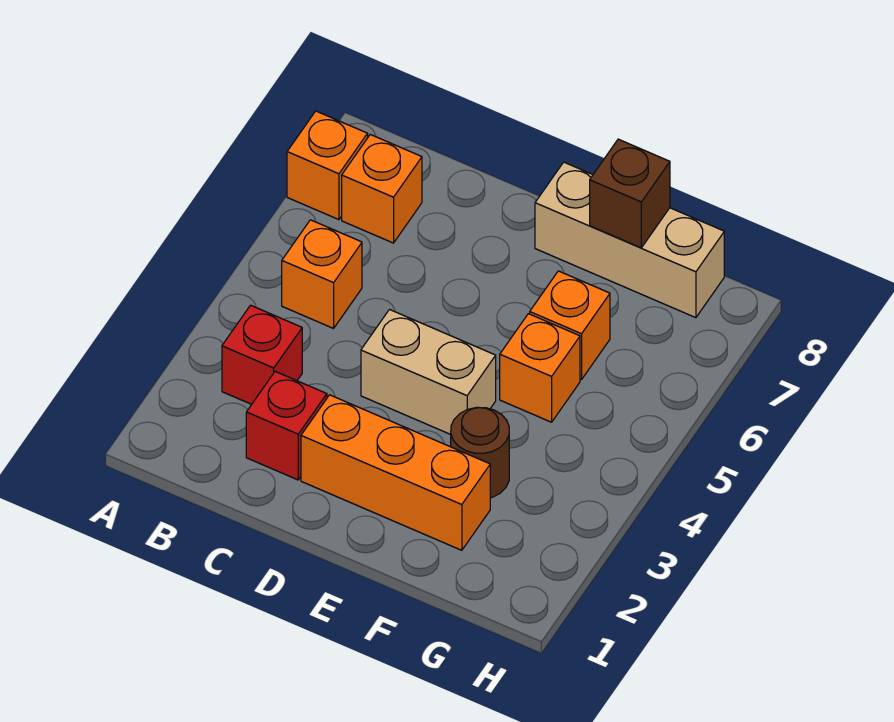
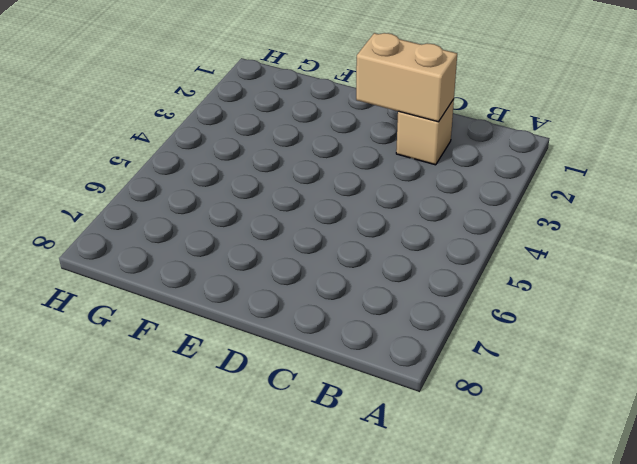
tan 1x1 brick [396,99,454,165] -> red 1x1 brick [246,372,327,480]
tan 1x2 brick [356,33,457,122] -> tan 1x2 brick moved to [361,310,496,434]
none -> orange 1x1 brick [287,111,368,220]
none -> red 1x1 brick [222,305,302,404]
none -> orange 1x1 brick [282,220,362,328]

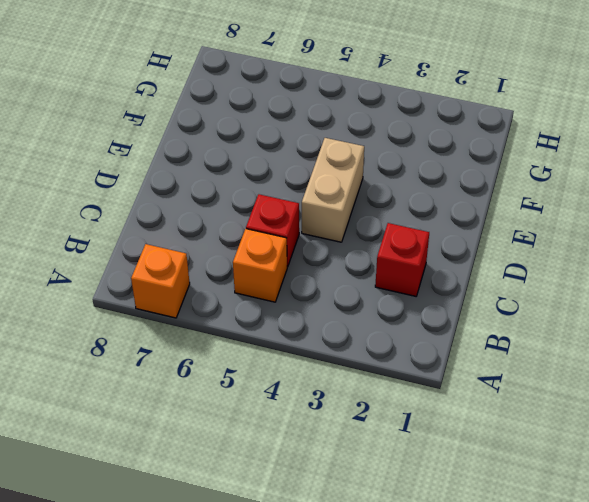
red 1x1 brick [246,194,299,267] -> red 1x1 brick moved to [222,305,302,404]
none -> orange 1x1 brick [342,135,422,243]
none -> orange 1x3 brick [301,395,490,550]
none -> tan 1x3 brick [535,162,724,318]

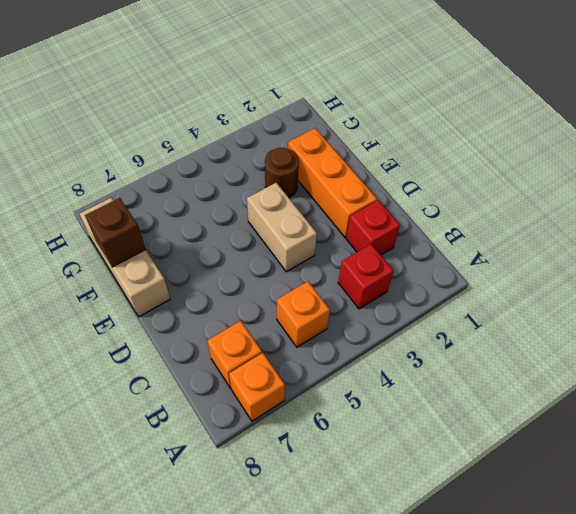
none -> orange 1x1 brick [500,314,580,422]
none -> orange 1x1 brick [530,271,610,380]

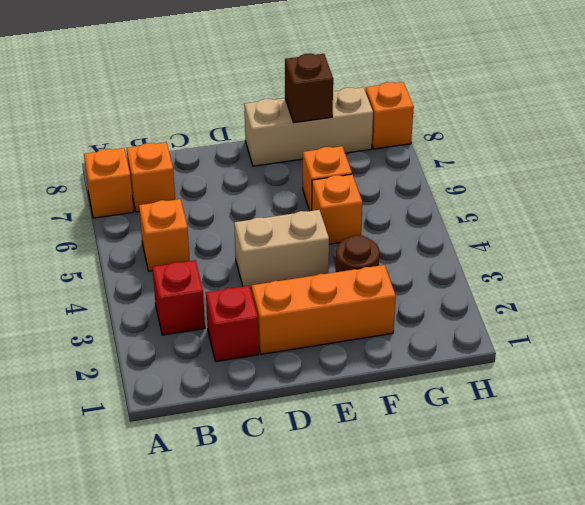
orange 1x1 brick [365,82,414,149] -> none

